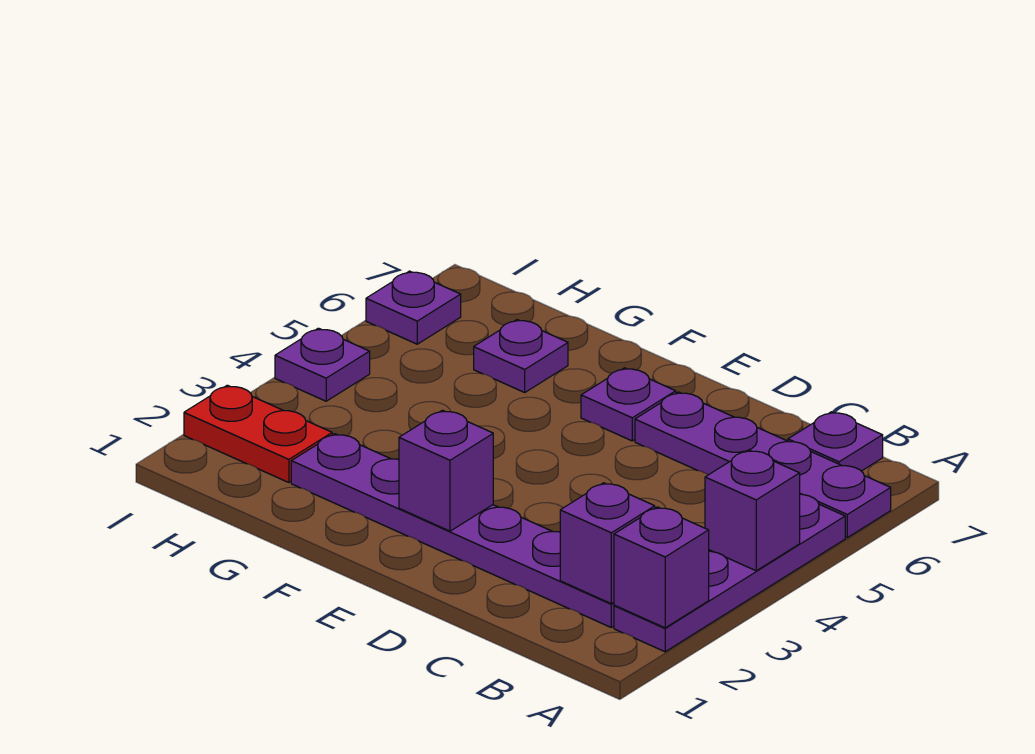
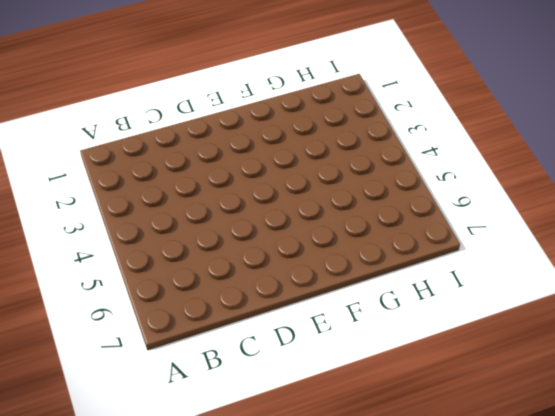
none -> purple 1x4 plate [614,494,845,652]
none -> purple 1x4 plate [635,392,891,538]
none -> purple 1x6 plate [291,434,614,627]

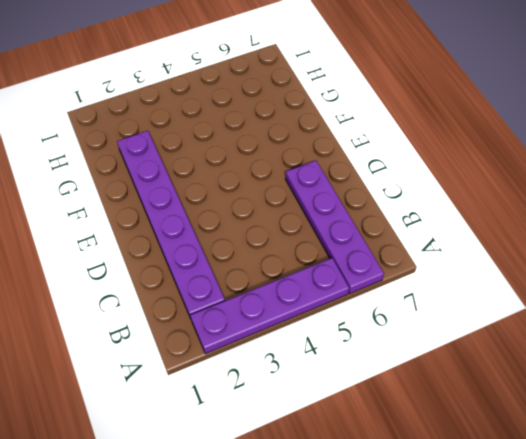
none -> purple 1x1 plate [788,412,883,471]
none -> purple 1x1 plate [581,368,676,441]
none -> purple 1x1 plate [474,320,568,392]

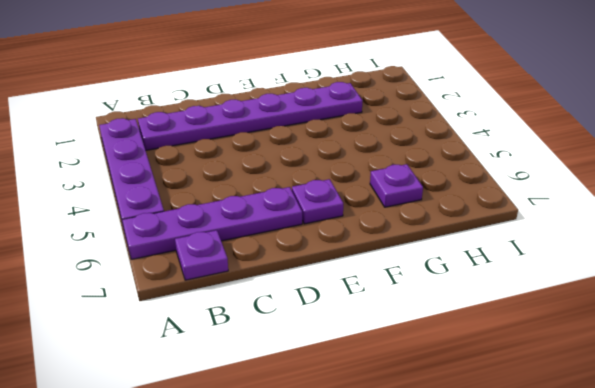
none -> red 1x2 plate [184,385,332,483]
none -> purple 1x1 plate [275,328,370,401]
none -> purple 1x1 plate [366,271,461,344]

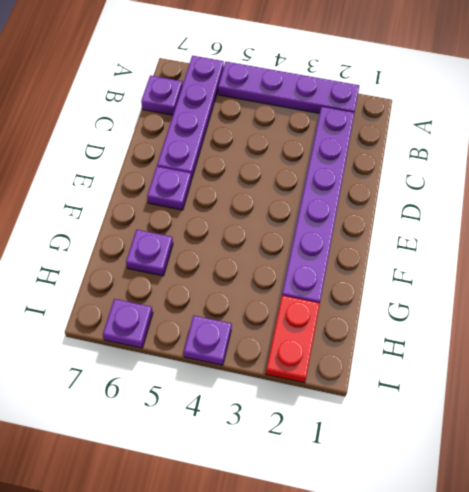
none -> purple 1x1 brick [614,507,709,628]
none -> purple 1x1 brick [705,450,800,571]
none -> purple 1x1 brick [560,483,655,604]

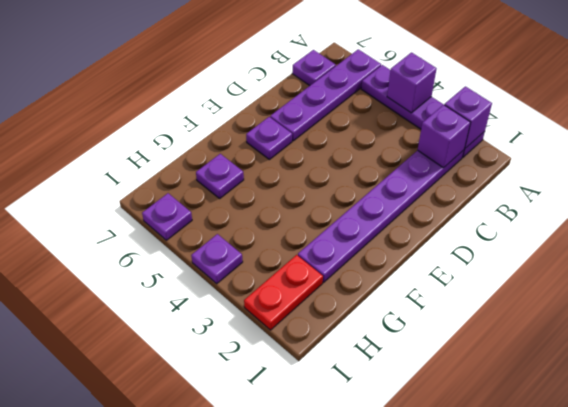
none -> purple 1x1 brick [399,410,493,531]

